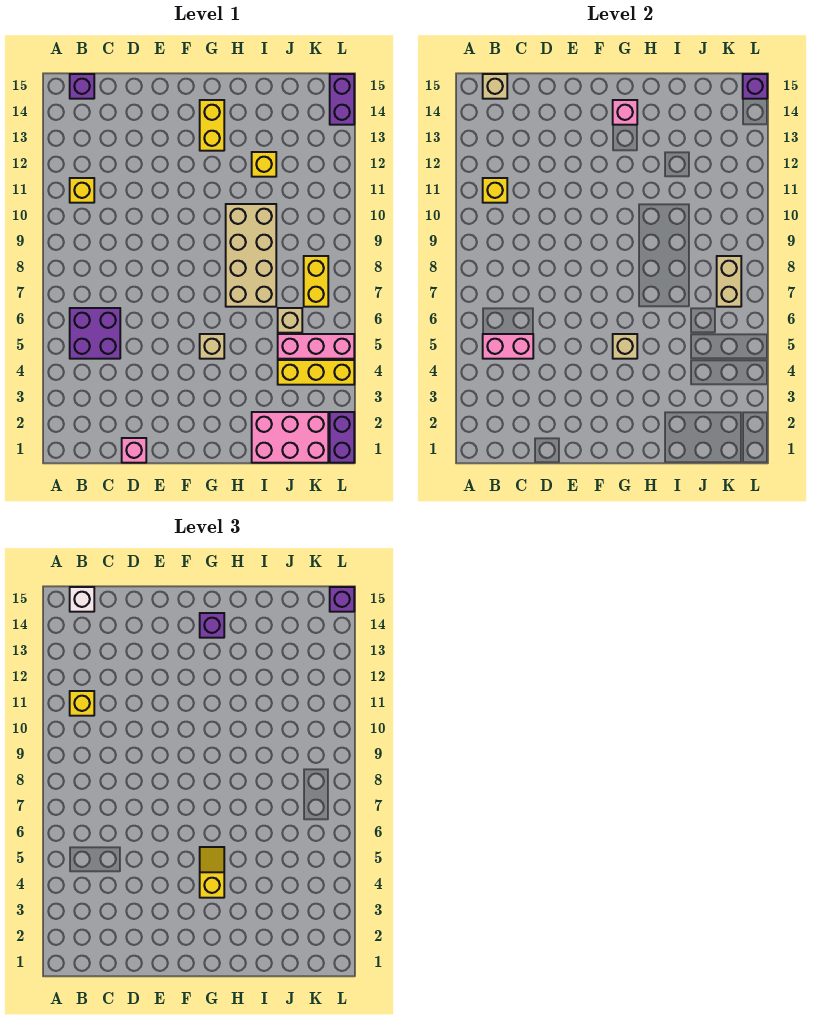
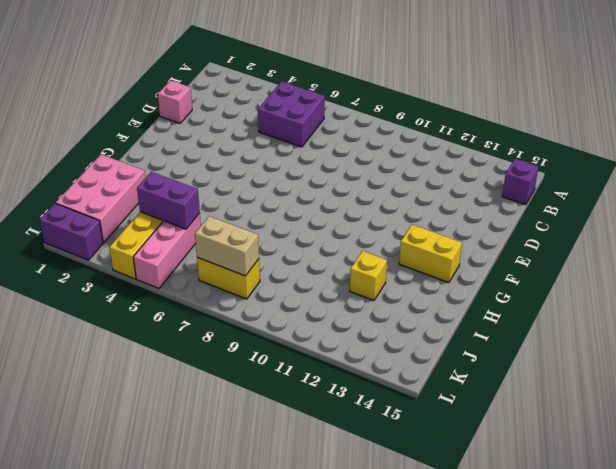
purple 1x2 brick [137,172,200,229] -> purple 1x2 brick moved to [330,74,354,125]
none -> yellow 1x1 brick [70,178,94,203]
none -> tan 1x1 brick [200,334,224,359]
none -> tan 2x4 brick [226,204,276,307]

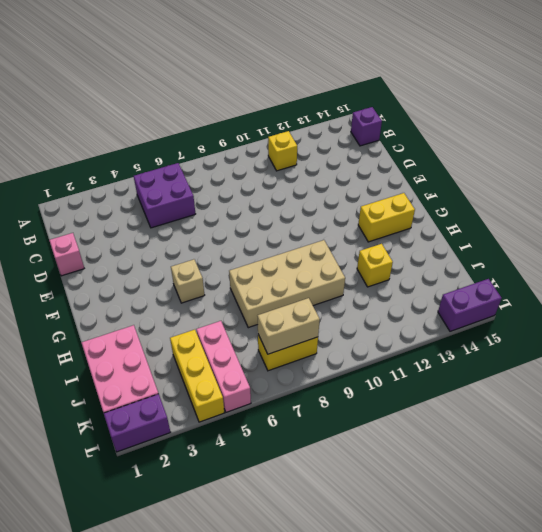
none -> tan 1x1 brick [278,308,302,333]
none -> pink 1x2 brick [483,334,533,359]
none -> yellow 1x1 brick [483,178,507,203]

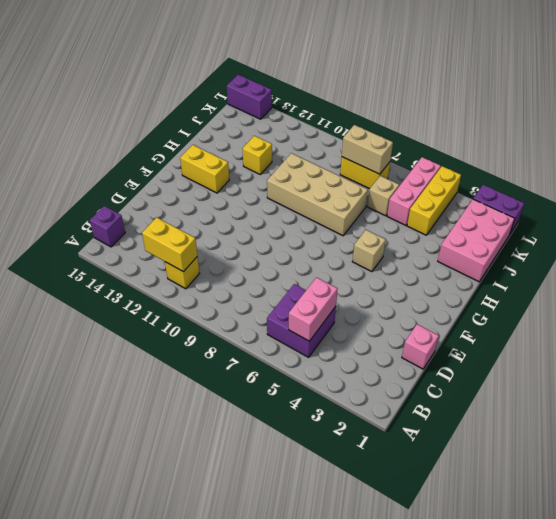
yellow 1x2 brick [142,217,197,272] -> yellow 1x1 brick [483,178,507,203]
none -> tan 1x1 brick [483,74,507,99]
none -> tan 1x1 brick [613,334,637,359]
none -> pink 1x1 brick [613,100,637,125]

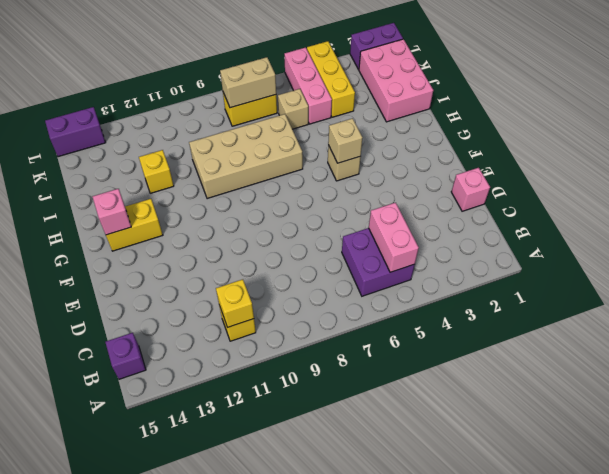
none -> tan 1x1 brick [483,74,507,99]
none -> purple 1x1 brick [743,74,767,99]
none -> yellow 1x1 brick [70,691,94,716]

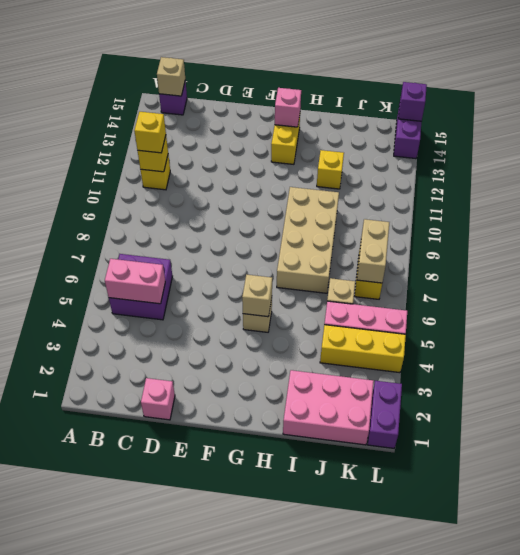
none -> white 1x1 brick [70,587,94,612]
none -> yellow 1x2 slope [200,847,224,898]
none -> purple 1x1 brick [200,613,224,638]

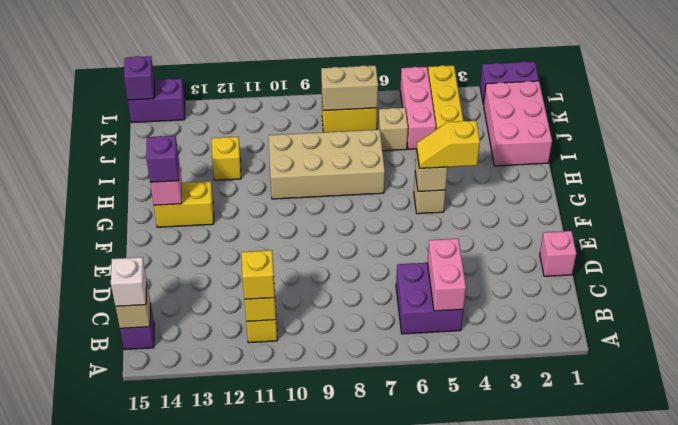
none -> purple 1x1 brick [330,587,354,612]

